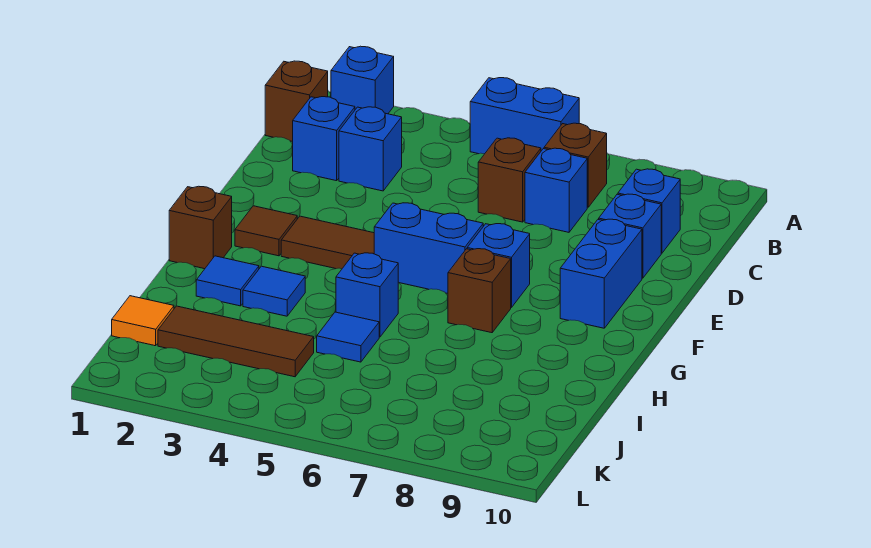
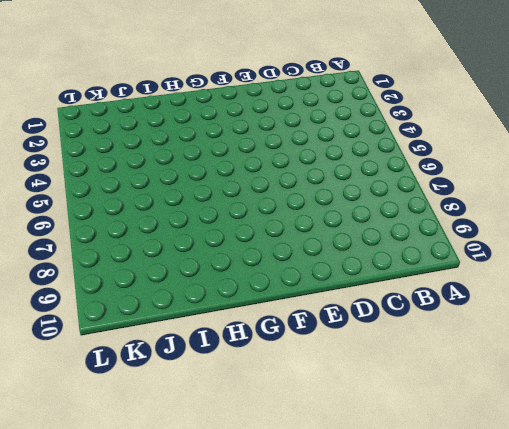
none -> blue 1x1 brick [331,46,394,114]
none -> blue 1x2 brick [470,78,579,154]
none -> brown 1x1 brick [265,61,328,142]

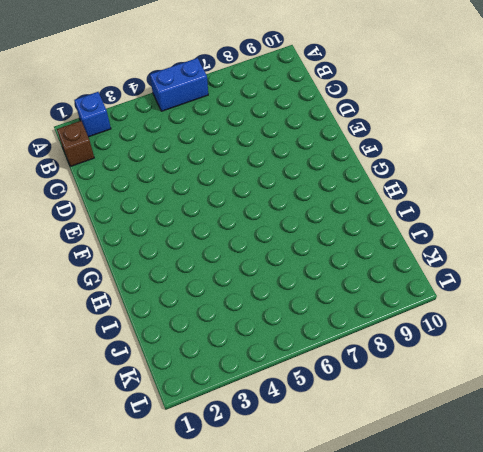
none -> brown 1x1 brick [544,123,607,207]
none -> blue 1x1 brick [293,97,355,181]
none -> blue 1x1 brick [339,107,402,191]

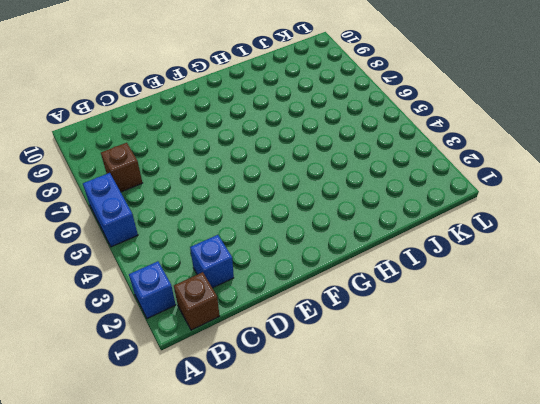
none -> blue 1x1 brick [339,107,402,191]
none -> brown 1x1 brick [478,138,541,222]
none -> blue 1x1 brick [525,148,587,232]

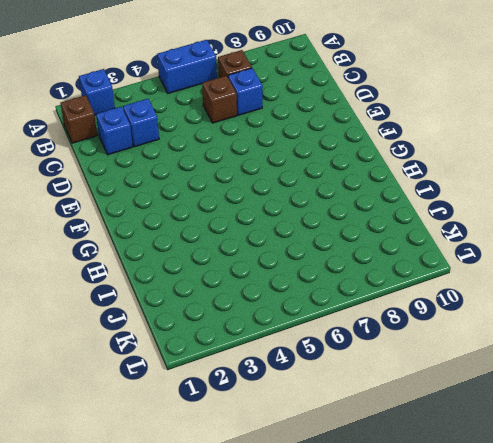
none -> blue 1x1 brick [618,169,680,253]
none -> blue 1x1 brick [599,194,661,278]
none -> blue 1x2 brick [560,219,642,328]

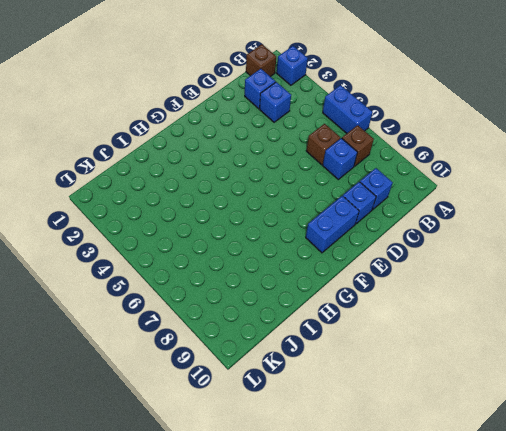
none -> brown 1x1 tile [235,206,297,256]
none -> brown 1x2 tile [281,216,374,269]
none -> blue 1x2 brick [374,203,483,293]

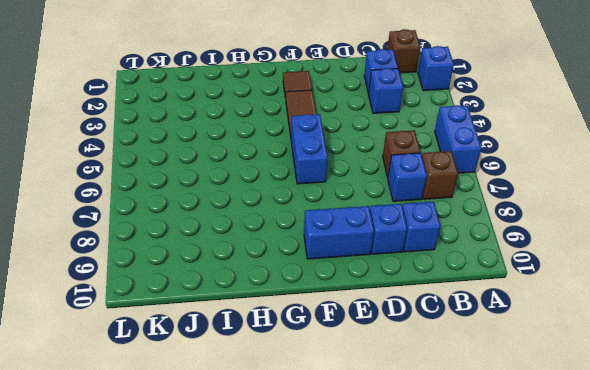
none -> blue 1x1 brick [467,224,530,308]
none -> brown 1x1 brick [169,186,232,269]
none -> brown 1x1 brick [448,249,511,333]

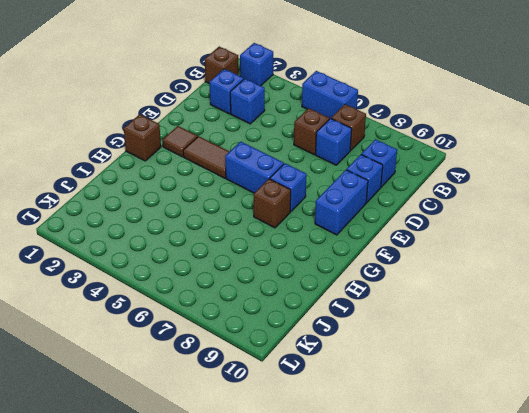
none -> blue 1x1 tile [196,256,259,306]
none -> blue 1x1 tile [243,266,305,316]
none -> blue 1x1 brick [336,253,398,337]

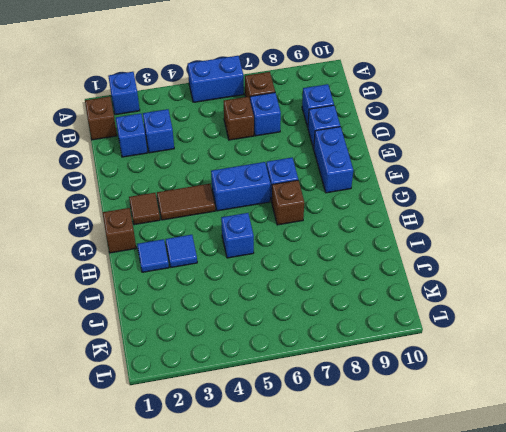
none -> blue 1x1 tile [317,312,379,362]
none -> orange 1x1 tile [112,296,174,346]
none -> brown 1x3 tile [158,306,314,377]

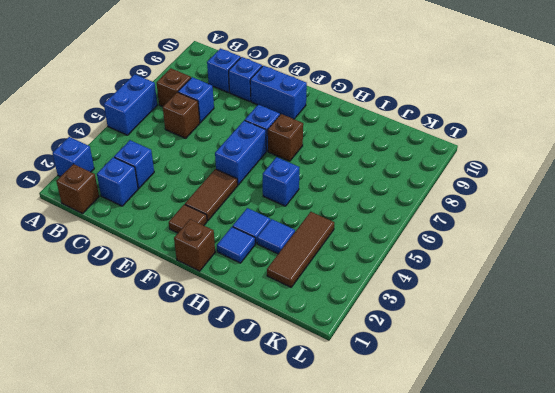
blue 1x1 tile [257,219,295,254] -> blue 1x1 tile moved to [317,312,379,362]
none -> orange 1x1 tile [112,296,174,346]

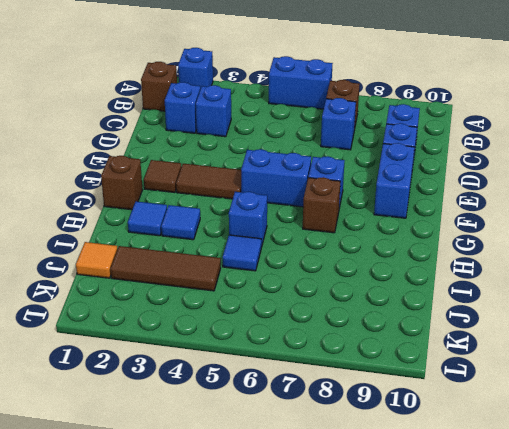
none -> brown 1x1 brick [478,138,541,222]

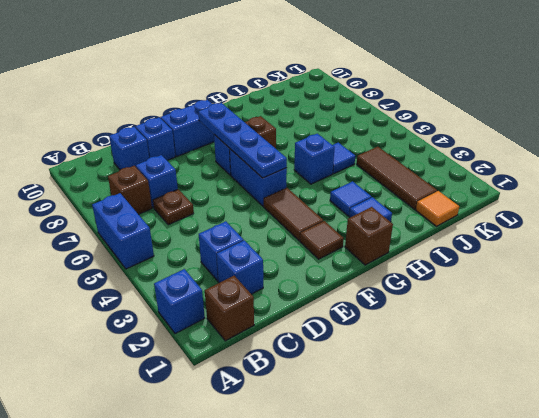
brown 1x1 plate [153,189,194,225] -> brown 1x1 brick [478,138,541,222]
blue 1x4 plate [198,103,287,178] -> none

